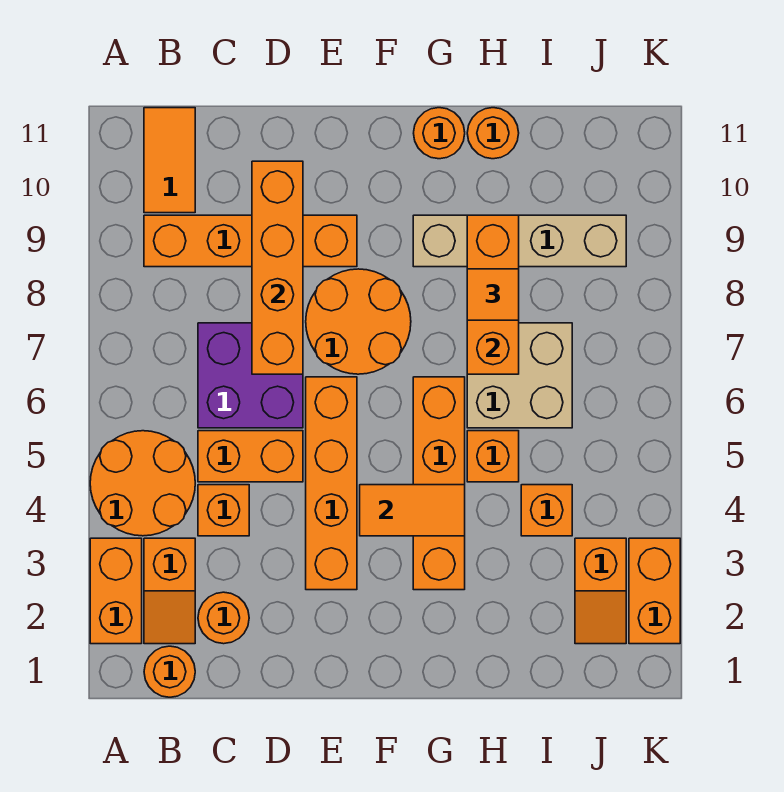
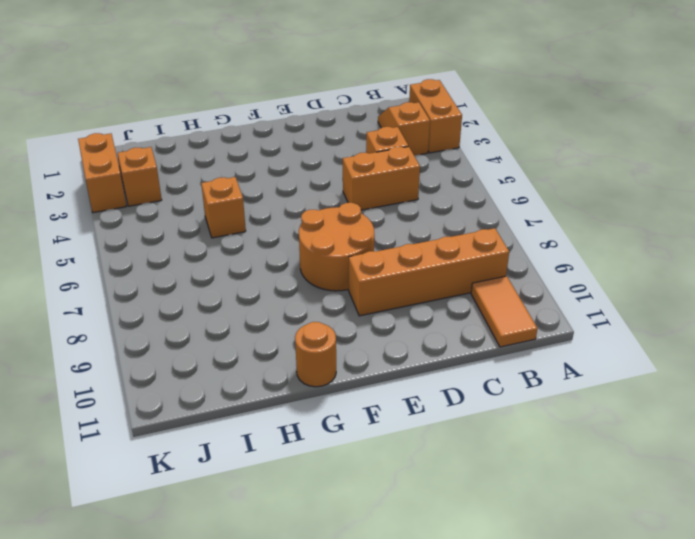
none -> orange 2x2 round brick [90,431,195,536]
none -> orange 1x1 round brick [144,646,195,697]
none -> orange 1x1 round brick [198,592,249,644]

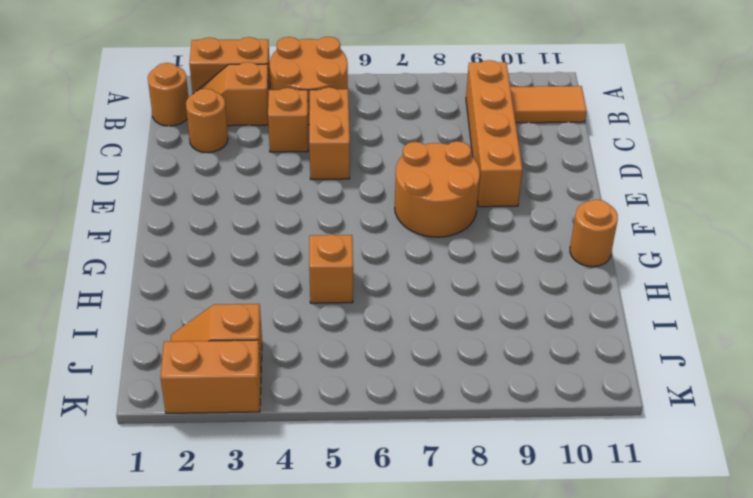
none -> purple 2x2 brick [198,323,303,428]
none -> orange 1x4 brick [306,377,357,590]
none -> orange 1x4 brick [413,377,465,590]

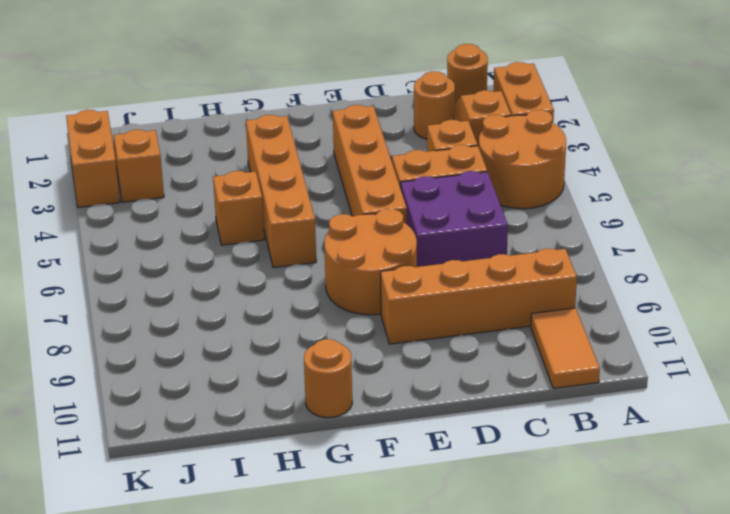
none -> tan 1x4 brick [413,215,626,267]
none -> tan 2x2 brick [467,323,572,428]
none -> orange 1x1 round brick [467,108,519,159]

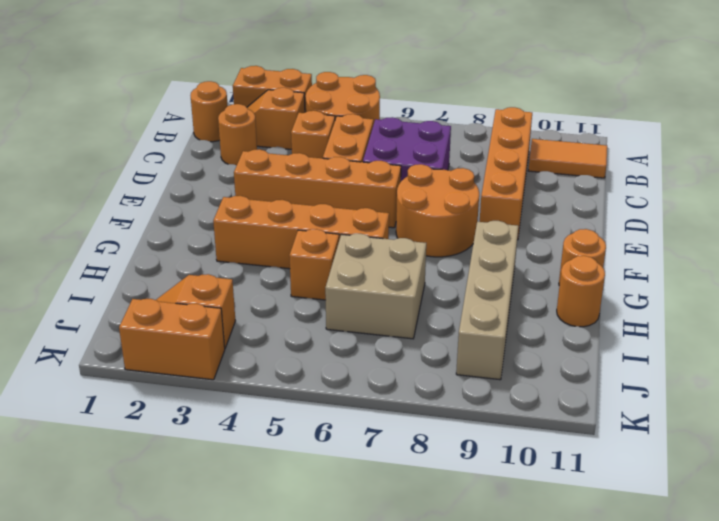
none -> orange 1x1 brick [521,485,572,536]
none -> orange 1x4 brick [252,161,303,374]
none -> orange 1x2 tile [360,485,465,536]

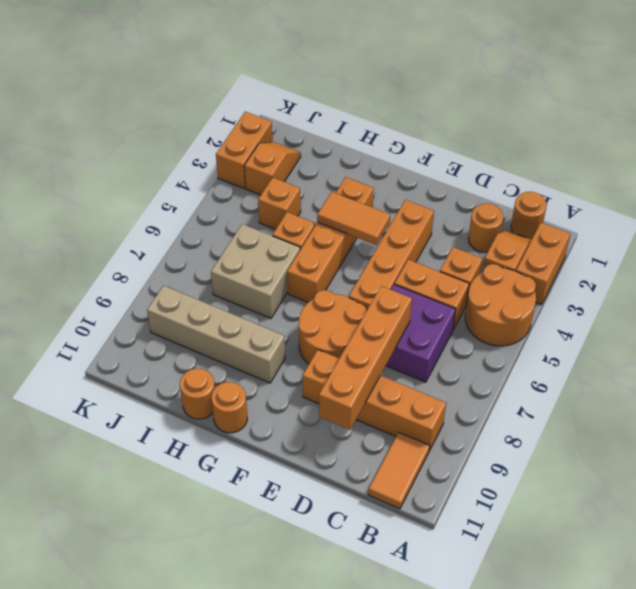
none -> orange 1x3 brick [467,215,519,374]
none -> orange 1x1 tile [467,269,519,320]

